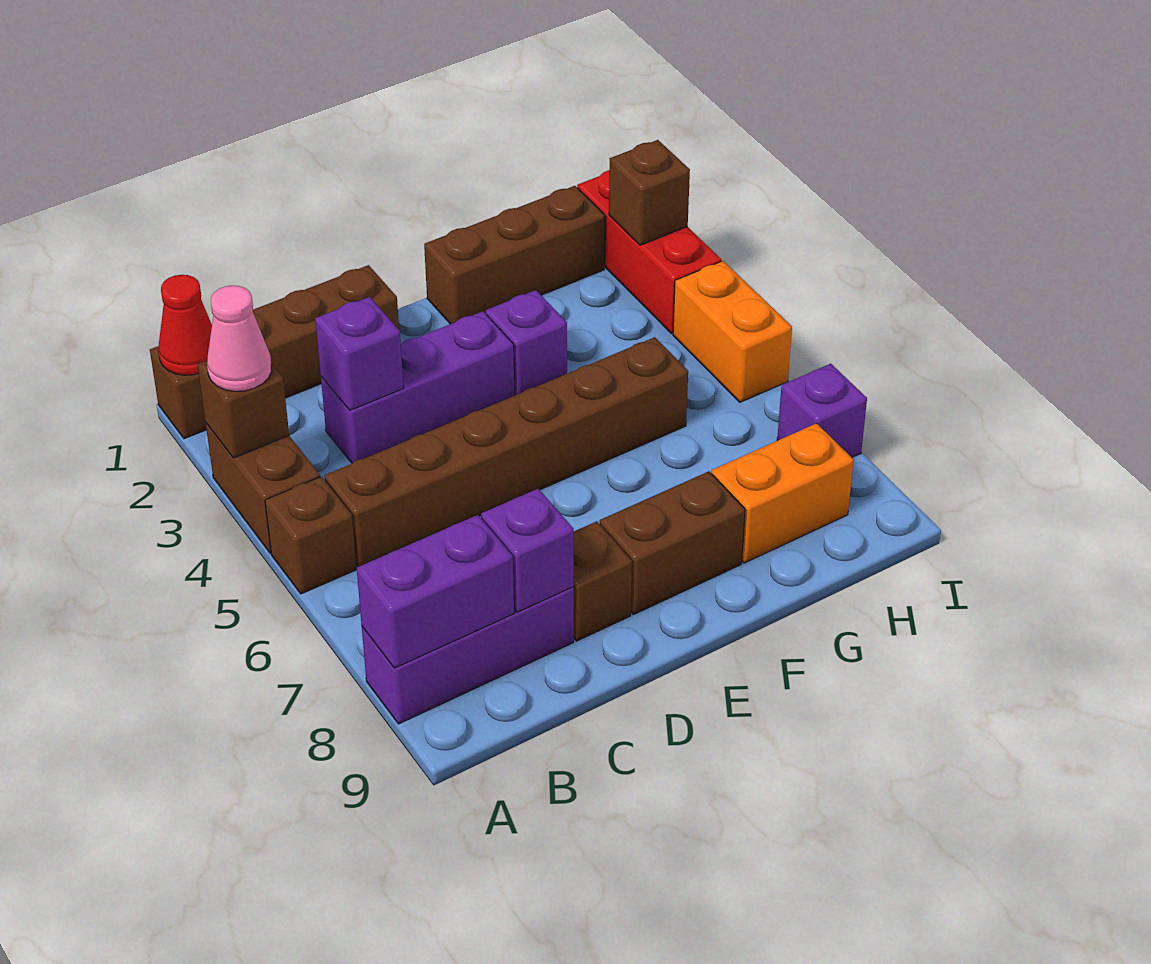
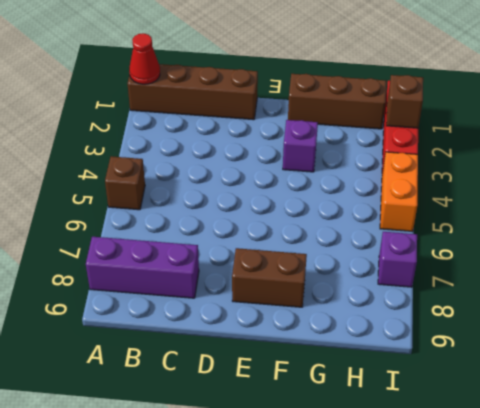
none -> brown 1x2 brick [206,423,320,553]
none -> brown 1x6 brick [324,337,688,567]
none -> purple 1x3 brick [321,311,515,463]

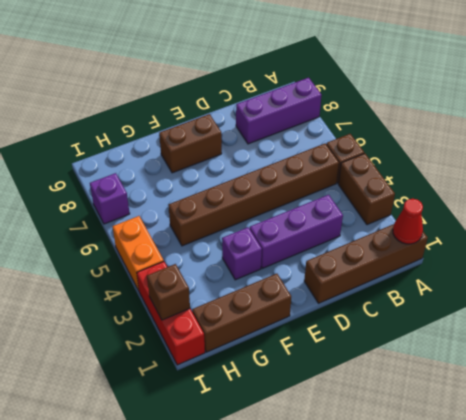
none -> brown 1x1 brick [574,521,632,641]
none -> orange 1x2 brick [711,423,854,563]
none -> brown 1x1 brick [198,360,289,458]

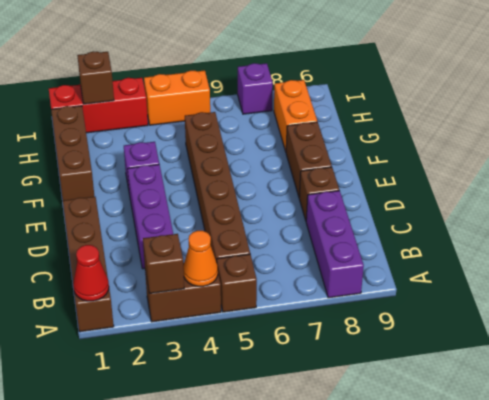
orange 1x1 cone [183,231,218,286] -> none
none -> purple 1x2 brick [357,515,514,668]
none -> purple 1x1 brick [315,297,403,410]
none -> purple 1x1 brick [481,489,574,612]

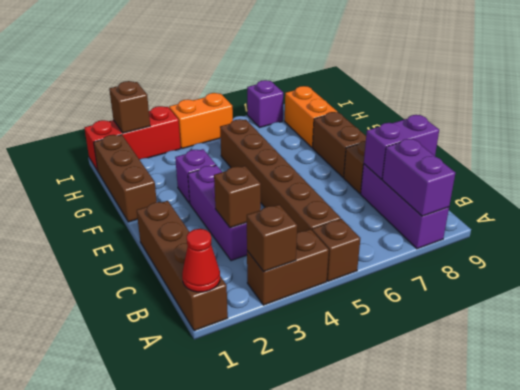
brown 1x1 brick [214,166,261,228] -> purple 1x1 brick [315,297,403,410]
purple 1x2 brick [364,115,439,179] -> purple 1x1 brick [481,489,574,612]
none -> pink 1x1 cone [207,285,272,391]

